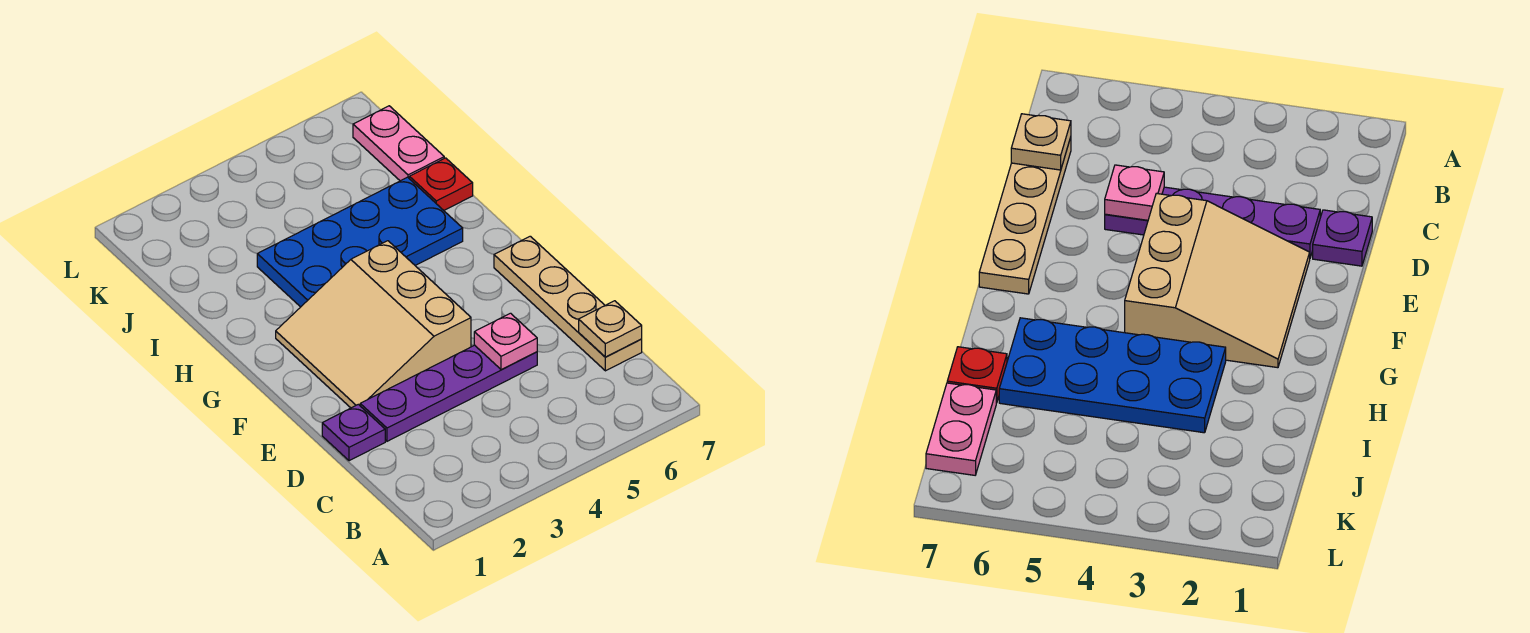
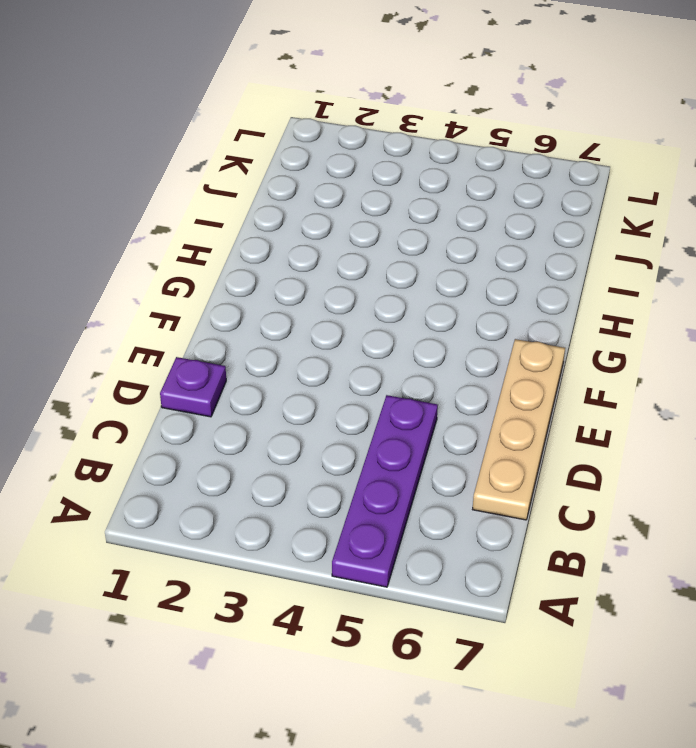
purple 1x4 plate [332,395,438,587] -> purple 1x4 plate turned to [360,345,537,441]
none -> tan 3x3 slope [276,241,471,408]
none -> blue 2x4 plate [257,177,463,307]

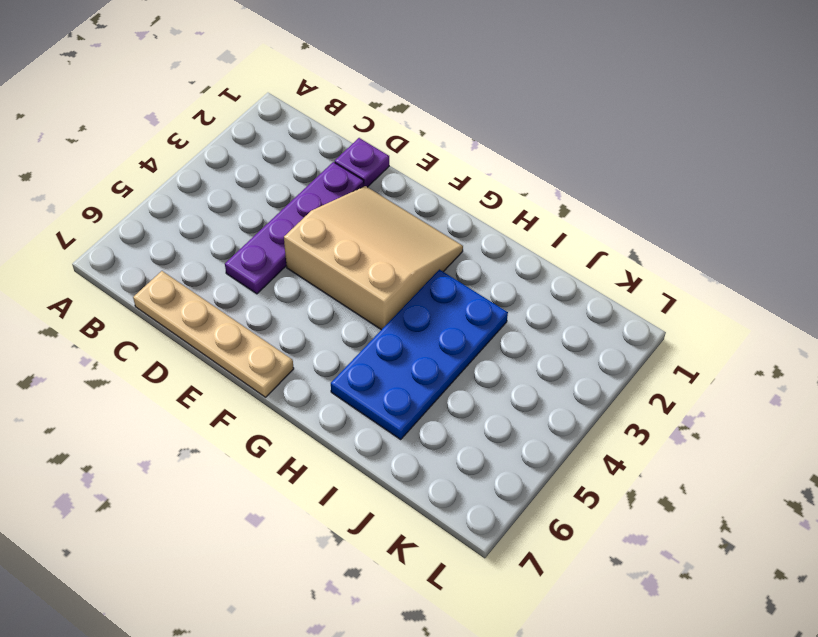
none -> red 1x1 plate [409,158,473,210]
none -> pink 1x2 plate [353,106,444,181]

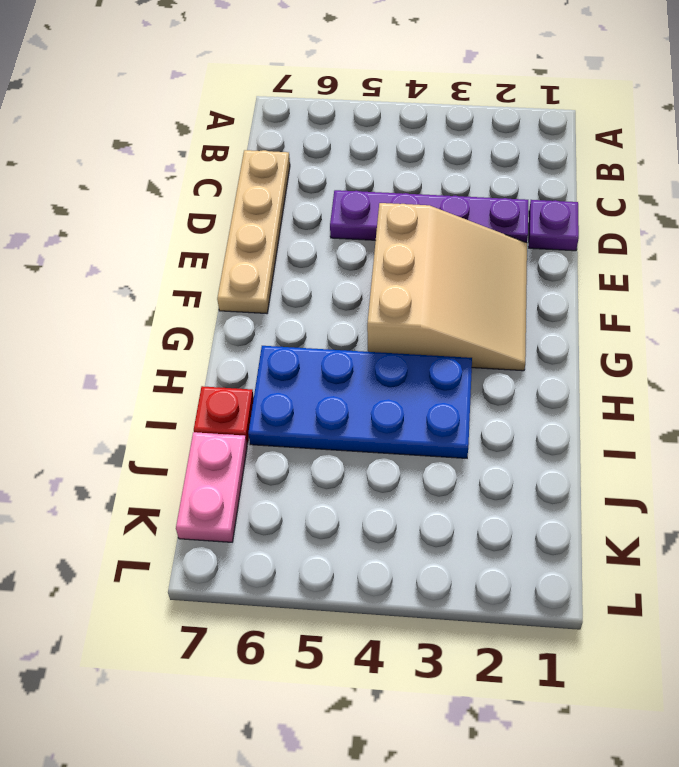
none -> tan 1x1 plate [579,301,642,357]
none -> pink 1x1 plate [474,313,537,370]

